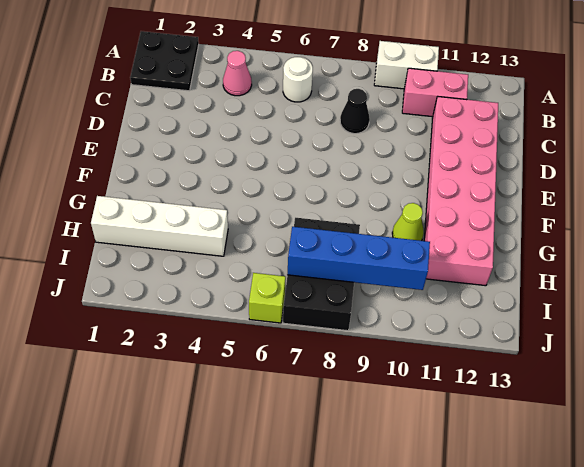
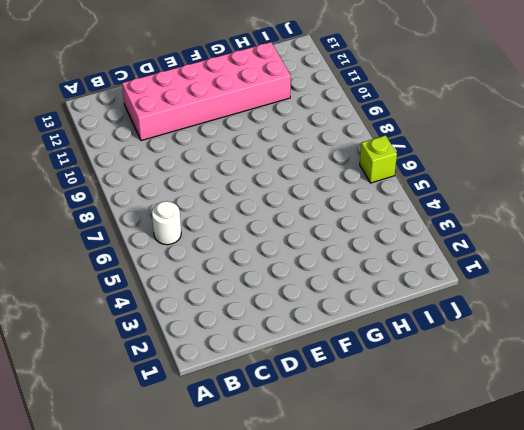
none -> black 2x2 plate [130,31,199,91]
none -> white 1x2 brick [374,41,439,89]
none -> pink 1x1 cone [223,51,252,96]

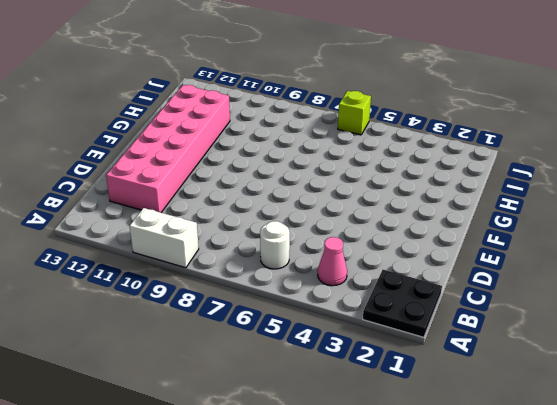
none -> pink 1x2 brick [402,68,468,117]
none -> black 1x1 cone [340,89,370,134]
none -> lime 1x1 cone [392,203,424,241]

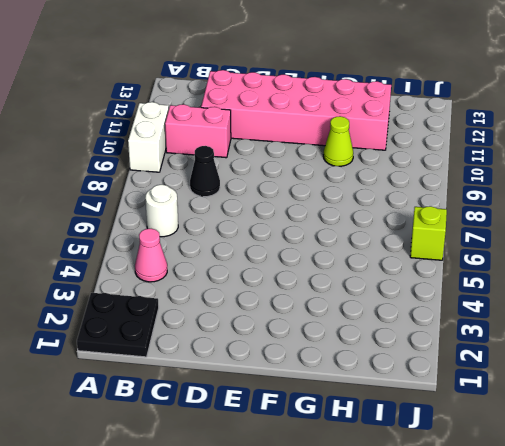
pink 1x2 brick [165,104,231,158] -> pink 1x2 brick turned to [402,68,468,117]
none -> white 1x4 brick [91,196,228,256]
none -> black 2x3 brick [283,218,360,331]
none -> blue 1x4 brick [287,227,430,290]

